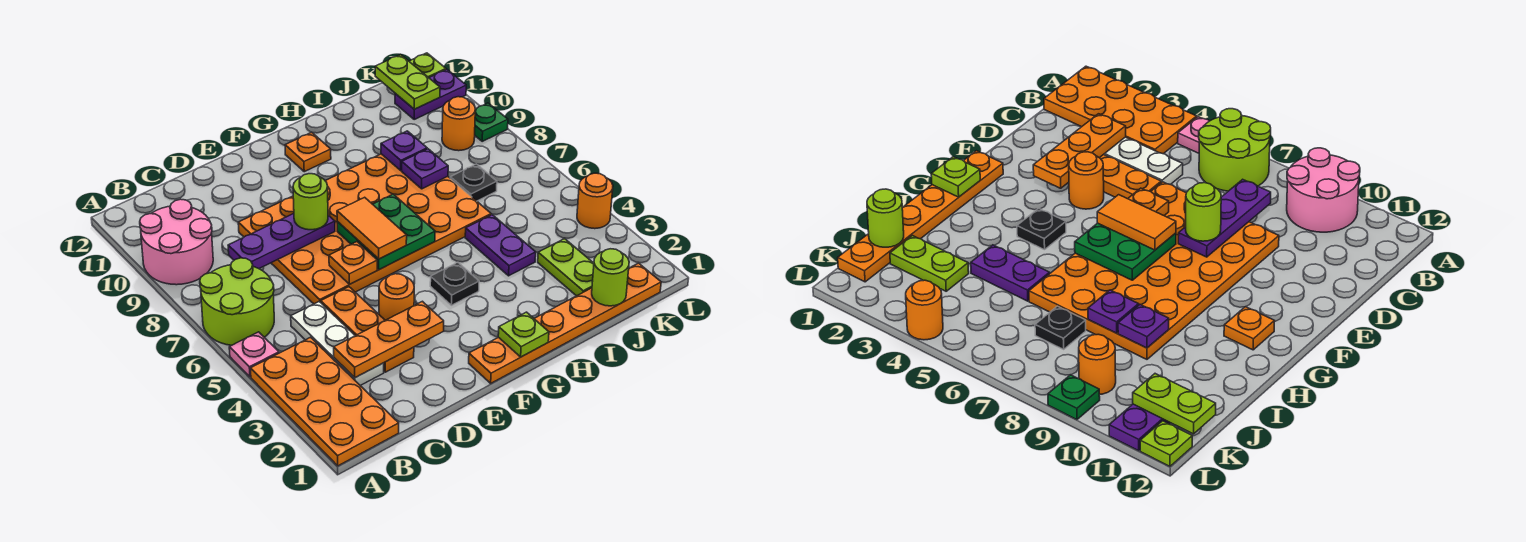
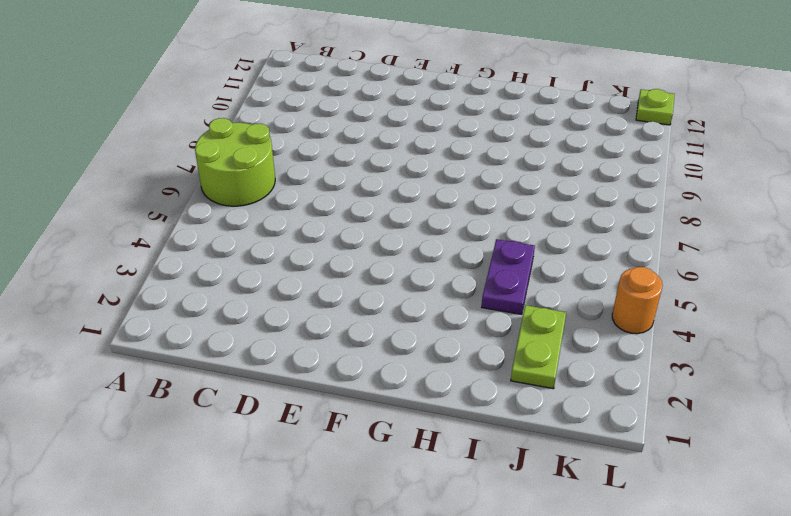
none -> orange 2x4 plate [250,337,399,466]
none -> pink 1x1 plate [229,332,279,377]
none -> pink 2x2 round brick [140,199,213,285]
none -> white 1x3 plate [291,302,384,385]

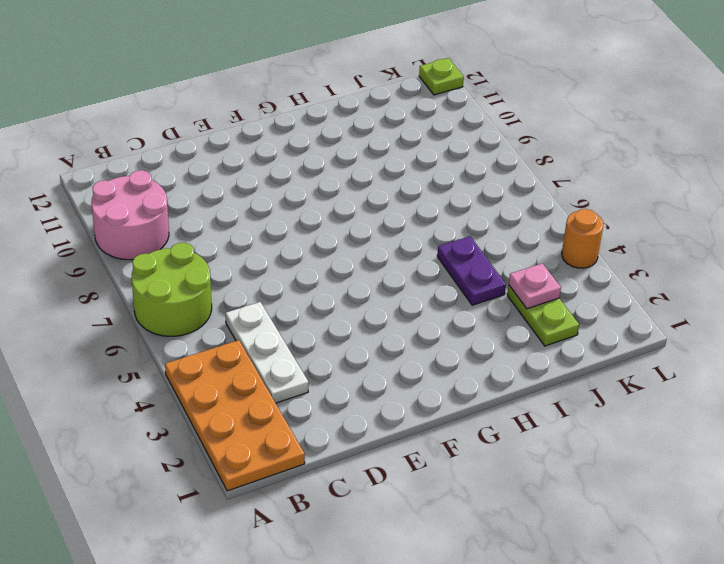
pink 1x1 plate [509,263,561,309] -> pink 1x1 plate moved to [229,332,279,377]
none -> orange 1x3 plate [321,287,414,372]
none -> orange 4x6 plate [238,154,491,304]
none -> orange 1x1 round brick [379,274,414,320]
none -> orange 1x6 plate [469,263,661,383]

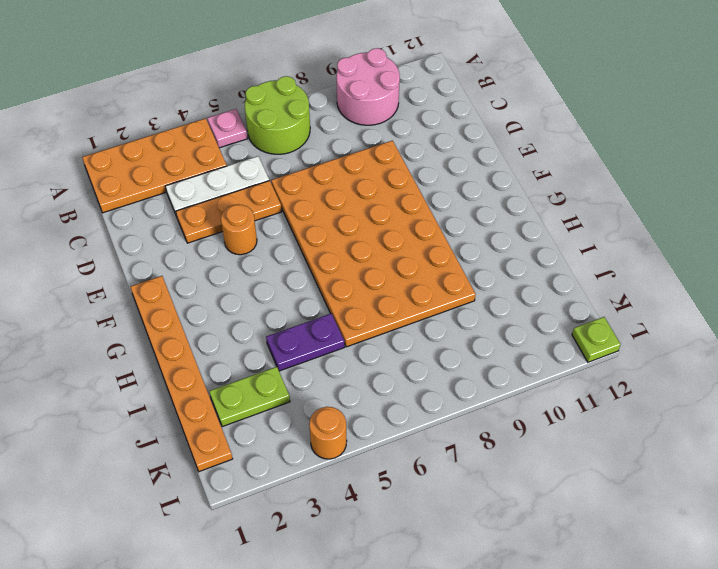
none -> black 1x1 plate [430,262,479,305]
none -> orange 1x1 plate [285,132,331,172]
none -> black 1x1 plate [450,164,497,201]
none -> orange 1x1 round brick [442,97,475,151]

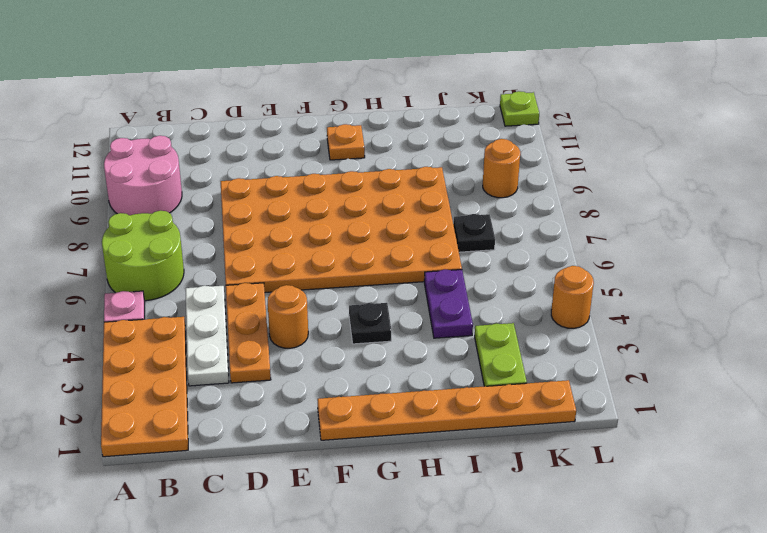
none -> purple 1x2 plate [395,69,466,119]
none -> green 1x1 plate [475,103,508,141]
none -> orange 1x3 plate [334,301,444,378]
none -> purple 1x3 plate [228,213,335,269]

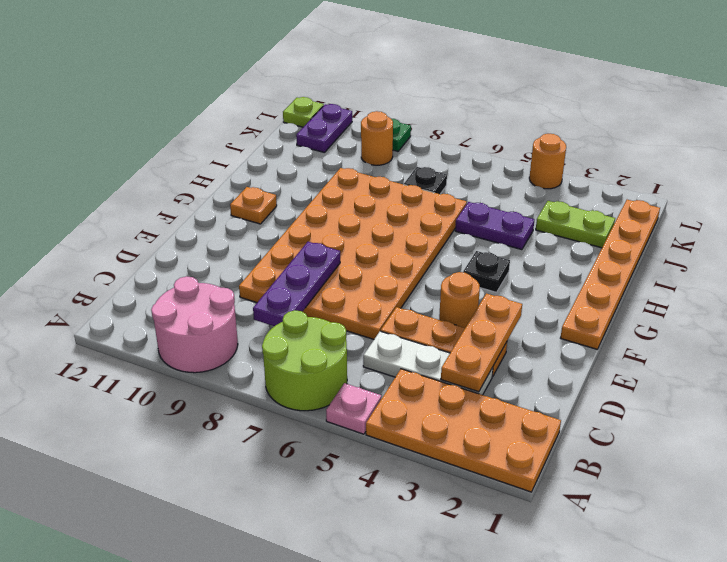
none -> orange 1x1 plate [329,242,377,284]
none -> green 2x2 plate [337,194,435,270]
none -> lime 1x1 plate [498,312,549,357]
none -> purple 1x1 plate [402,149,448,189]

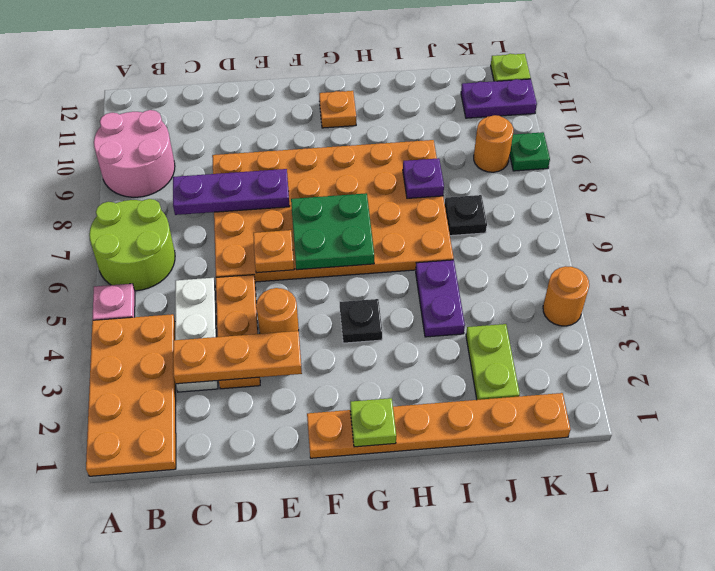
none -> purple 1x1 plate [381,131,427,170]
none -> lime 1x1 round brick [592,249,629,306]
none -> lime 1x2 plate [375,55,440,109]
none -> lime 1x1 round brick [293,174,328,230]

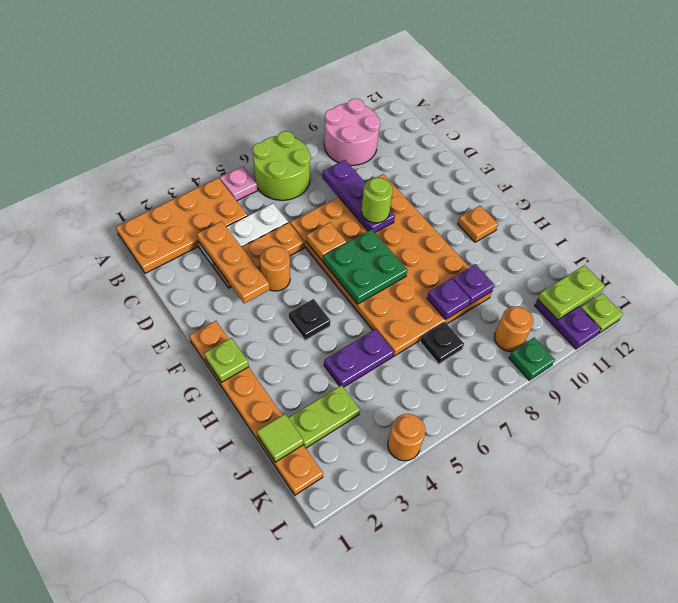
lime 1x1 tile [257,414,303,462] -> lime 1x1 round brick [592,249,629,306]
none -> orange 1x2 tile [337,197,407,259]

